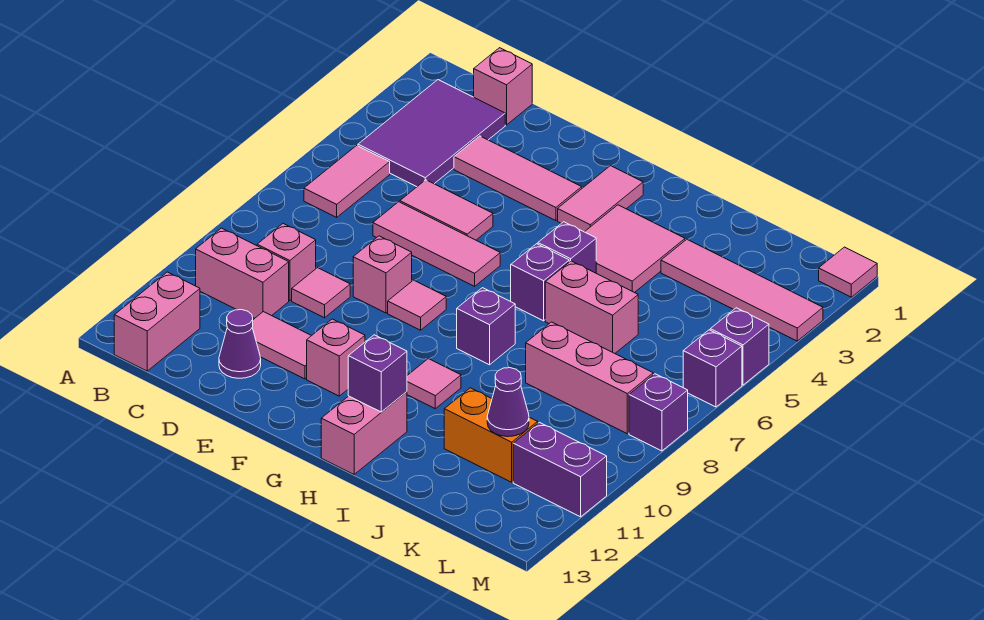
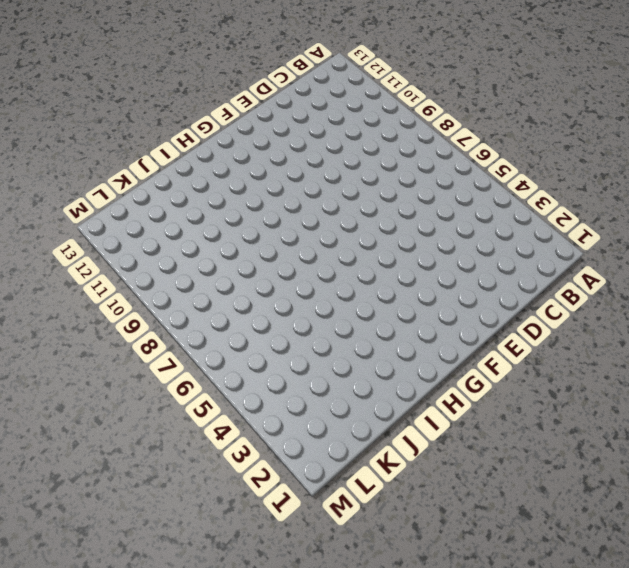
none -> purple 2x3 tile [358,80,505,187]
none -> pink 1x2 tile [304,145,390,217]
none -> pink 1x2 brick [196,228,289,318]
none -> pink 1x2 brick [114,272,200,371]

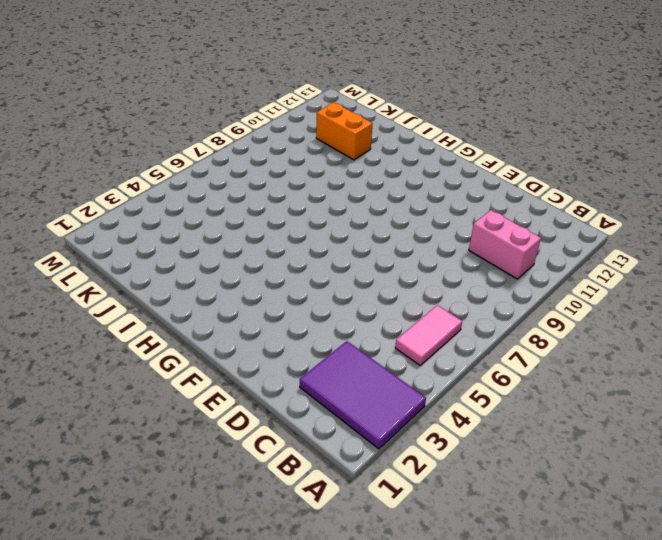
purple 2x3 tile [300,341,426,449] -> purple 2x3 tile turned to [358,80,505,187]
none -> pink 1x2 brick [114,272,200,371]
none -> pink 1x1 brick [474,48,532,125]
none -> pink 1x1 brick [257,224,316,301]
none -> pink 1x3 tile [454,136,582,221]

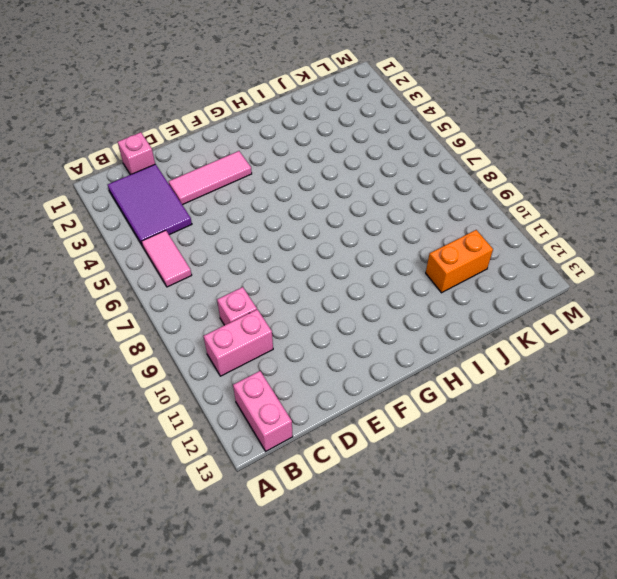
none -> pink 1x2 tile [400,180,493,240]
none -> pink 1x3 tile [373,202,500,286]
none -> pink 1x1 tile [292,268,350,318]
none -> pink 1x2 tile [252,312,311,379]

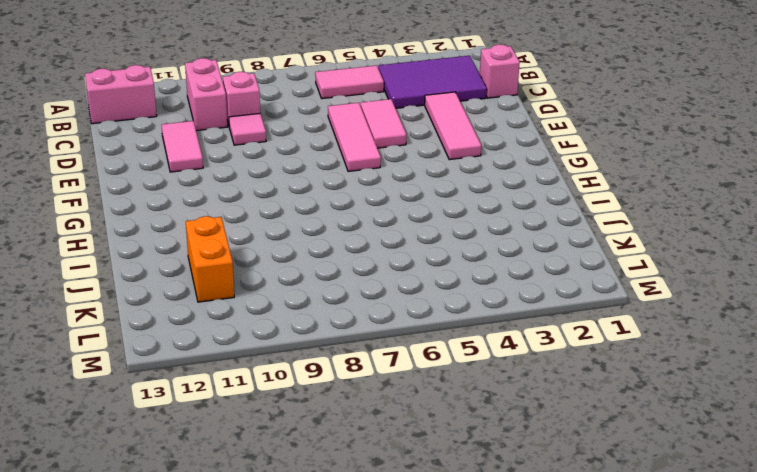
none -> purple 1x1 cone [219,310,261,378]
none -> pink 1x1 brick [353,236,412,313]
none -> pink 1x1 tile [388,280,446,330]
none -> pink 1x1 brick [307,319,365,396]

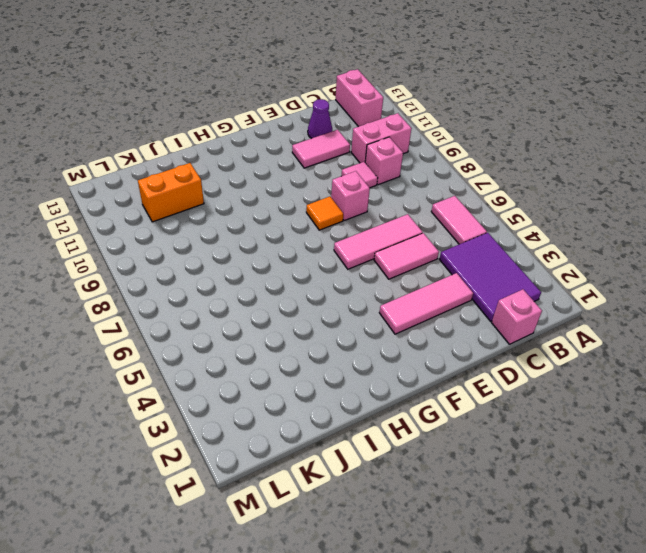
orange 1x1 tile [306,197,343,230] -> pink 1x1 tile [388,280,446,330]
none -> pink 1x1 brick [307,319,365,396]
none -> pink 1x2 tile [558,166,643,232]
none -> pink 2x2 tile [585,205,685,293]
none -> purple 1x1 brick [538,222,596,273]

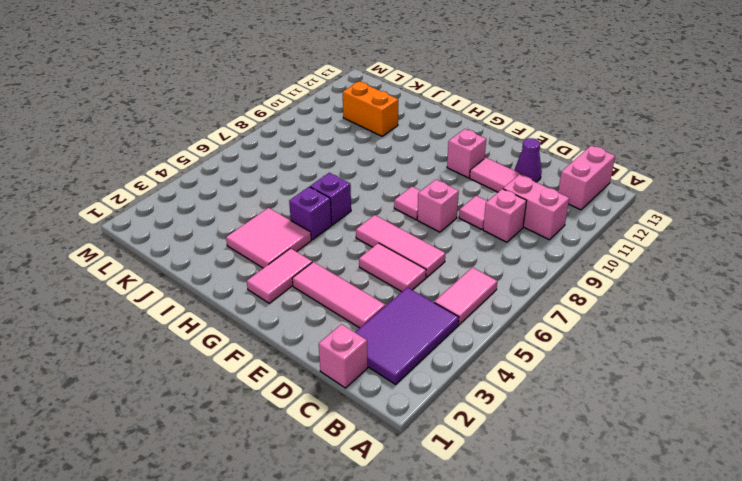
none -> purple 1x1 brick [457,288,515,365]
none -> pink 1x1 tile [407,359,461,409]
none -> pink 1x2 brick [321,392,407,474]
none -> pink 1x2 brick [545,261,638,353]

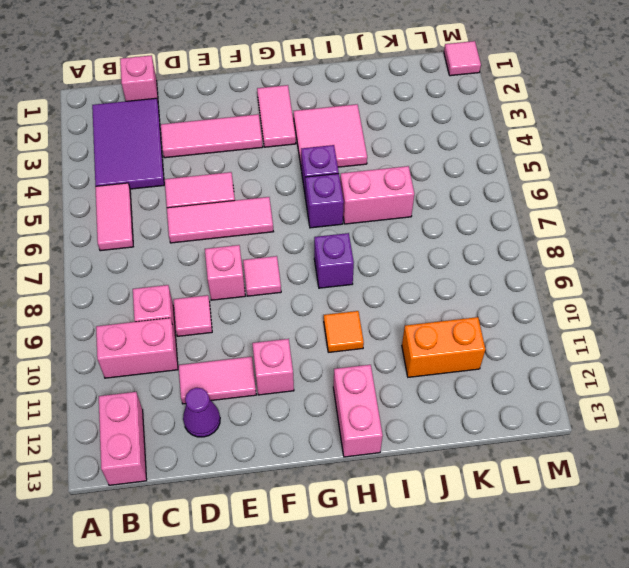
orange 1x1 tile [324,311,364,352] -> pink 1x1 tile [407,359,461,409]
none -> pink 1x4 tile [661,239,823,341]
none -> pink 1x3 brick [526,322,653,434]
none -> purple 1x2 brick [513,422,607,517]
none -> purple 1x1 brick [710,308,769,385]

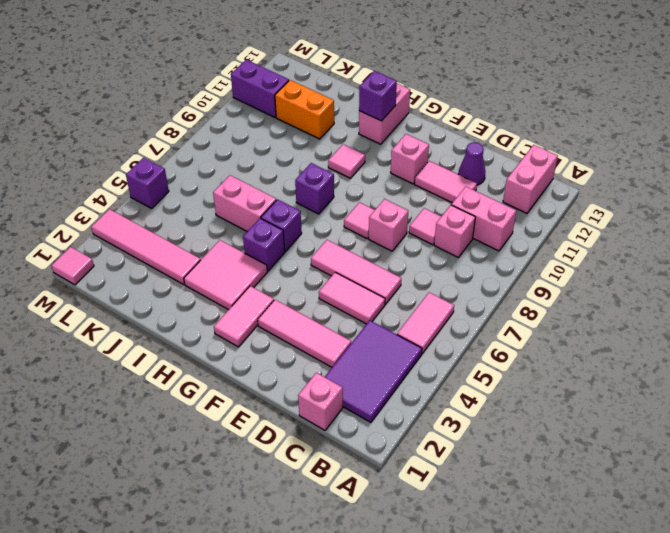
none -> pink 1x3 brick [526,322,653,434]
none -> purple 1x1 brick [683,330,742,407]
none -> purple 1x1 brick [629,374,688,451]
none -> purple 1x1 cone [487,368,529,437]

